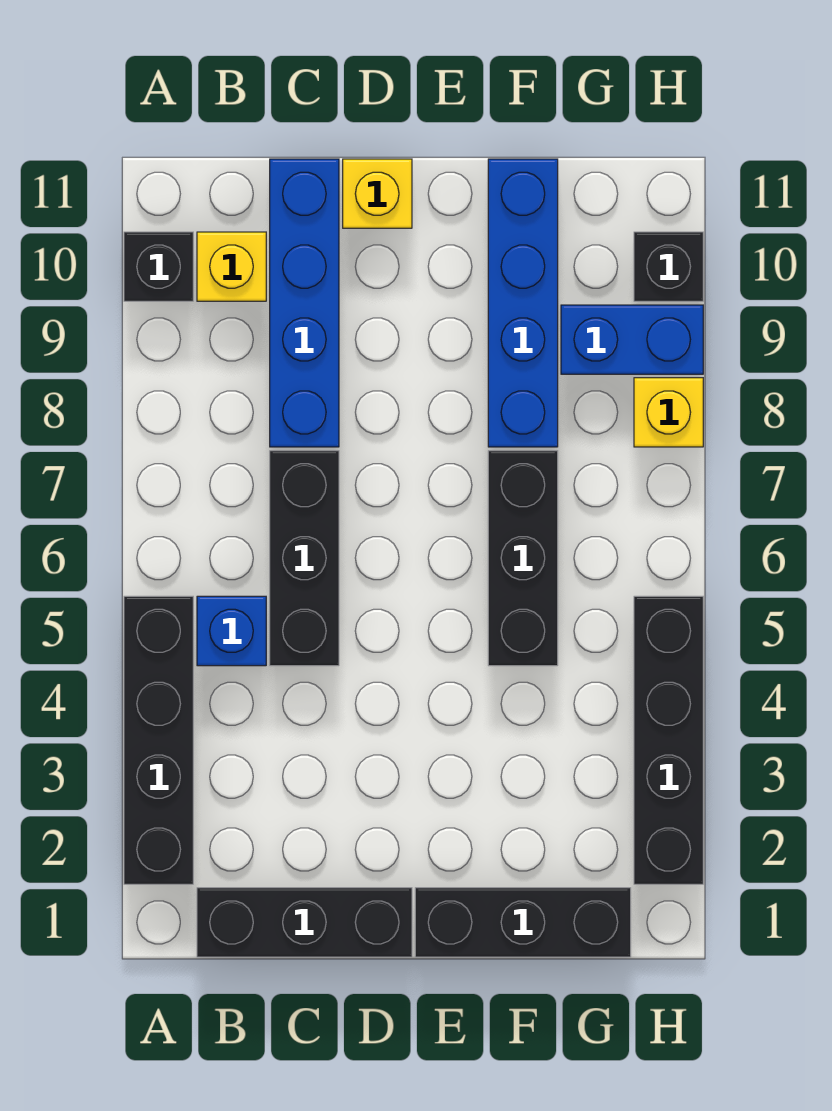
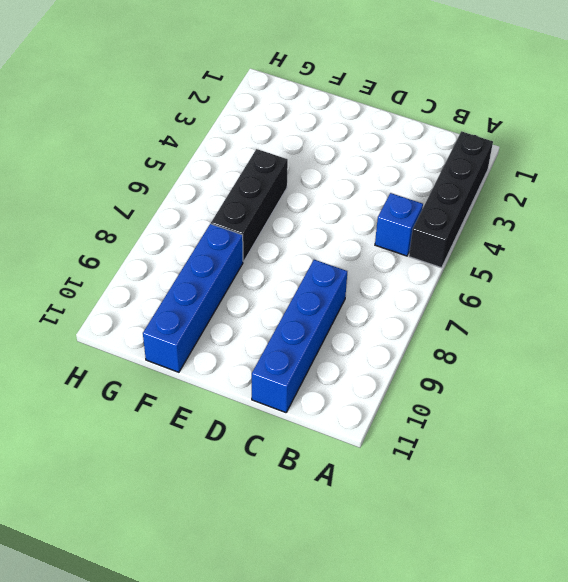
none -> black 1x1 brick [124,232,193,301]
none -> black 1x3 brick [197,888,412,957]
none -> yellow 1x1 brick [197,232,266,301]

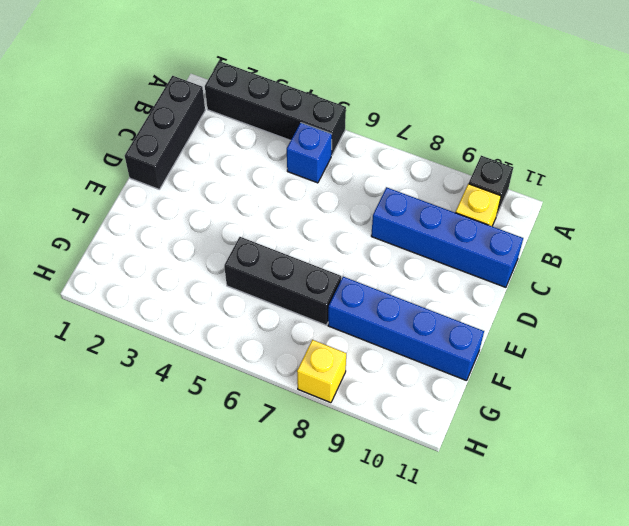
none -> black 1x3 brick [270,451,339,666]
none -> yellow 1x1 brick [343,159,412,228]
none -> black 1x3 brick [415,888,631,957]

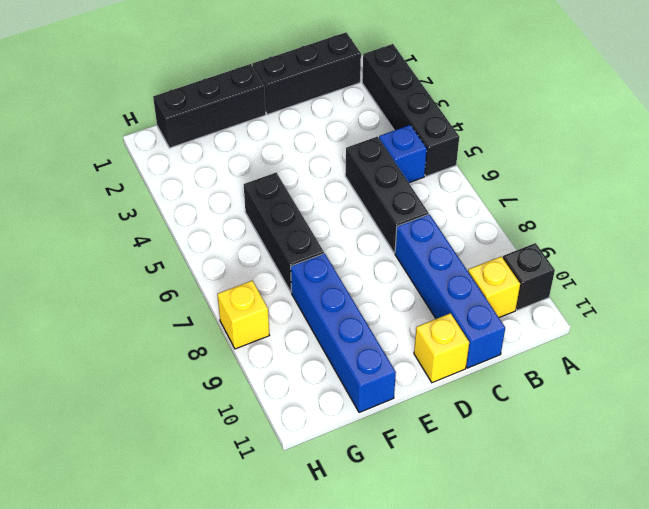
none -> blue 1x2 brick [561,305,703,374]
none -> black 1x4 brick [634,596,703,884]
none -> black 1x1 brick [634,232,703,301]

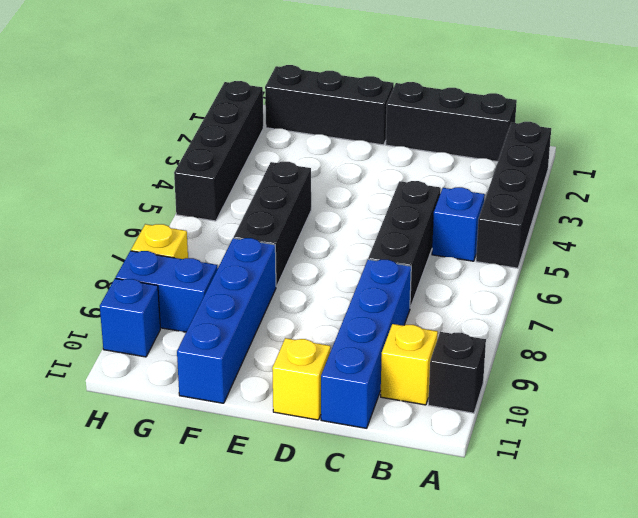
blue 1x1 brick [100,278,160,357] -> black 1x1 brick [634,232,703,301]

